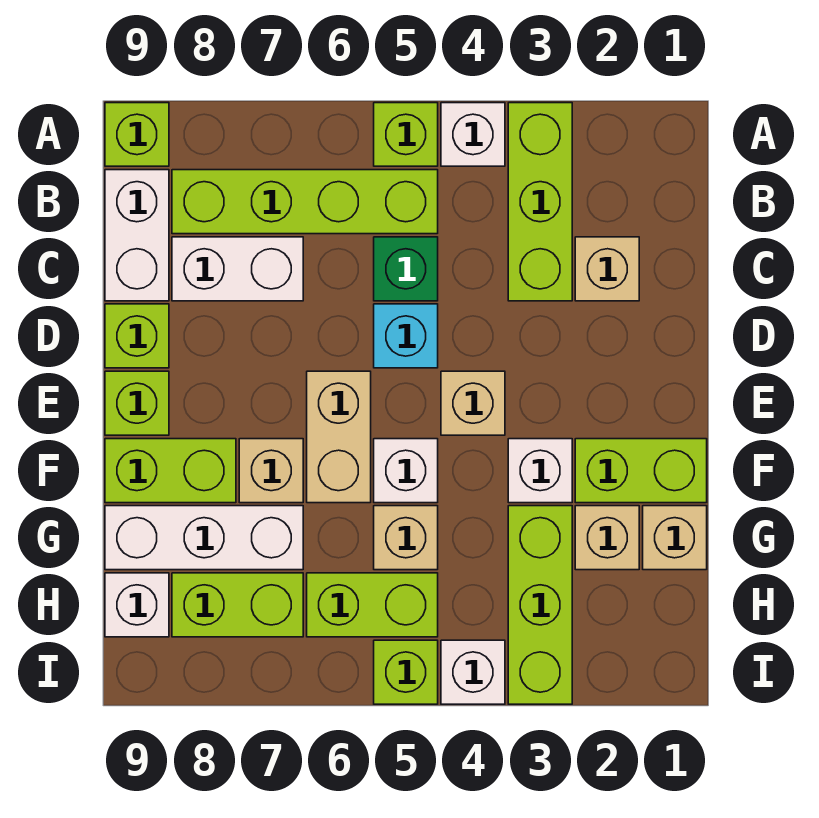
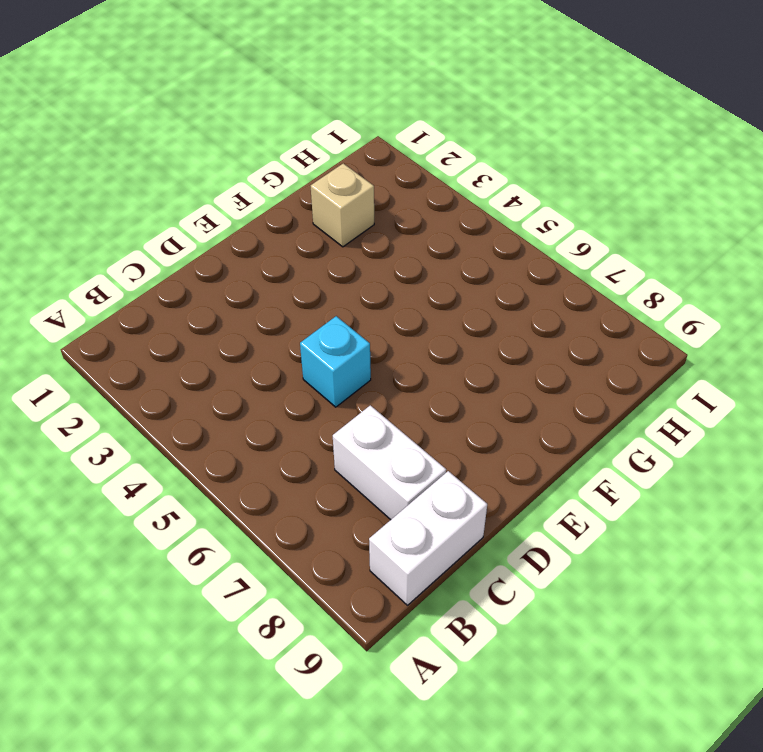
none -> lime 1x3 brick [508,103,572,301]
none -> white 1x1 brick [441,103,505,166]
none -> lime 1x1 brick [374,103,438,166]

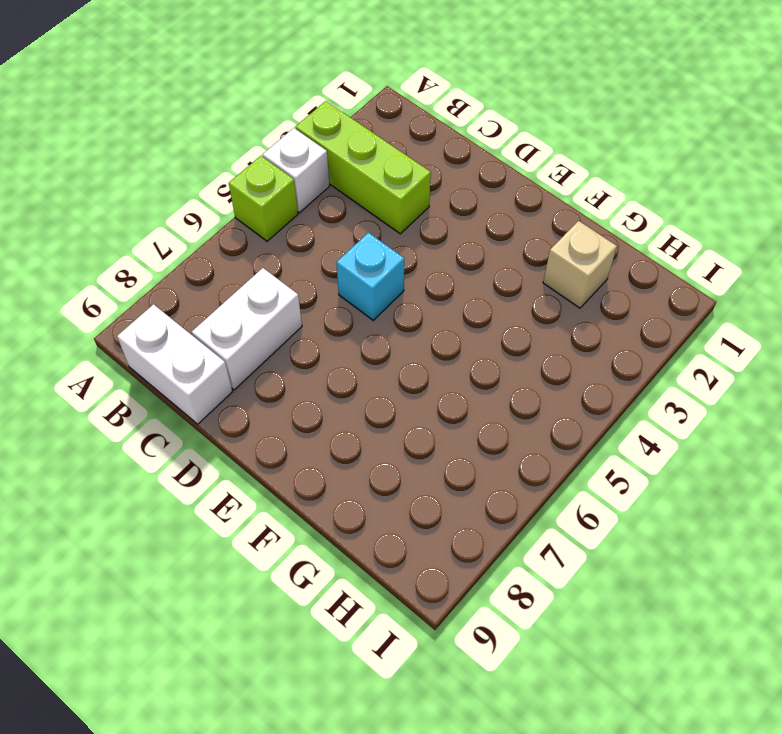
none -> lime 1x1 brick [105,103,169,166]
none -> lime 1x4 brick [172,170,438,234]
none -> tan 1x1 brick [575,237,639,301]

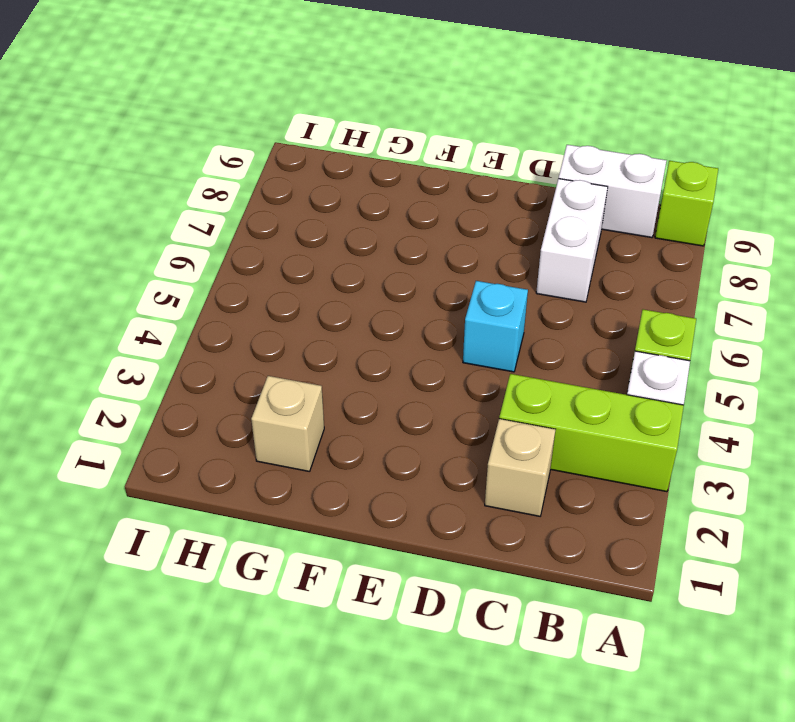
none -> lime 1x4 brick [172,170,438,234]
none -> green 1x1 brick [374,237,438,301]
none -> lime 1x1 brick [105,304,169,368]

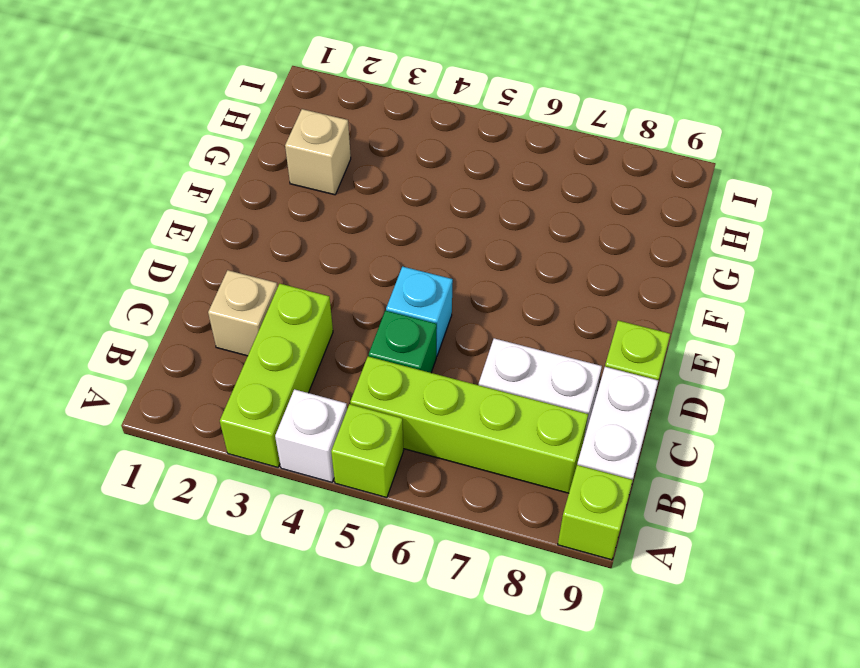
none -> tan 1x1 brick [441,371,505,435]
none -> tan 1x2 brick [307,371,371,503]
none -> lime 1x1 brick [105,371,169,435]

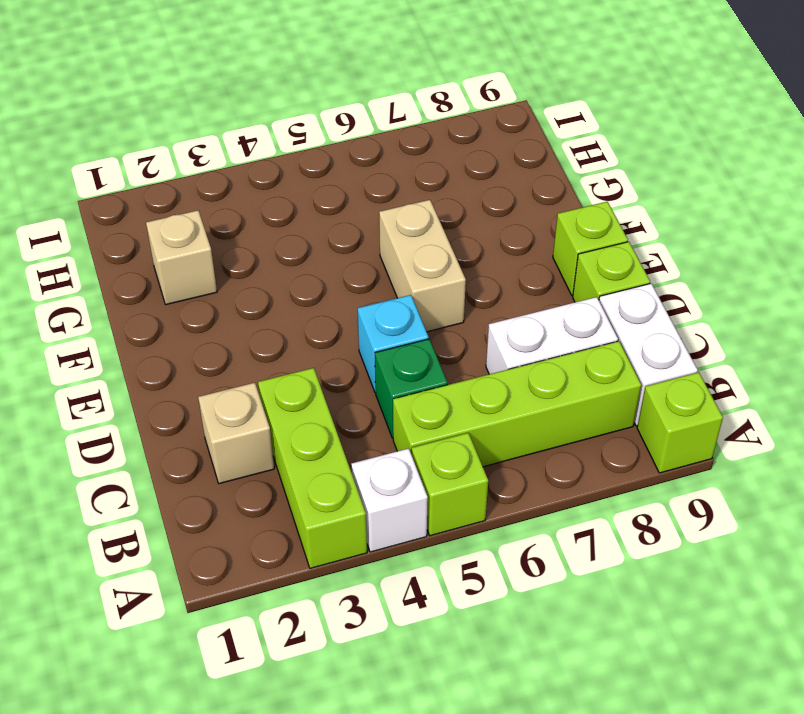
none -> tan 1x1 brick [441,371,505,435]
none -> lime 1x2 brick [575,439,707,503]
none -> white 1x1 brick [508,439,572,503]

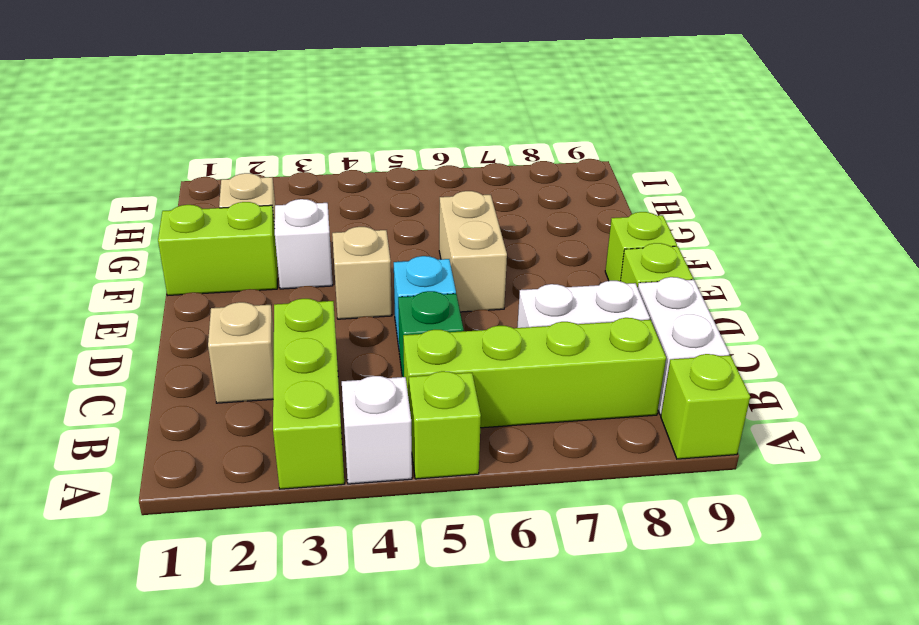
none -> white 1x1 brick [374,439,438,503]
none -> tan 1x1 brick [239,439,303,503]
none -> lime 1x2 brick [105,439,236,503]

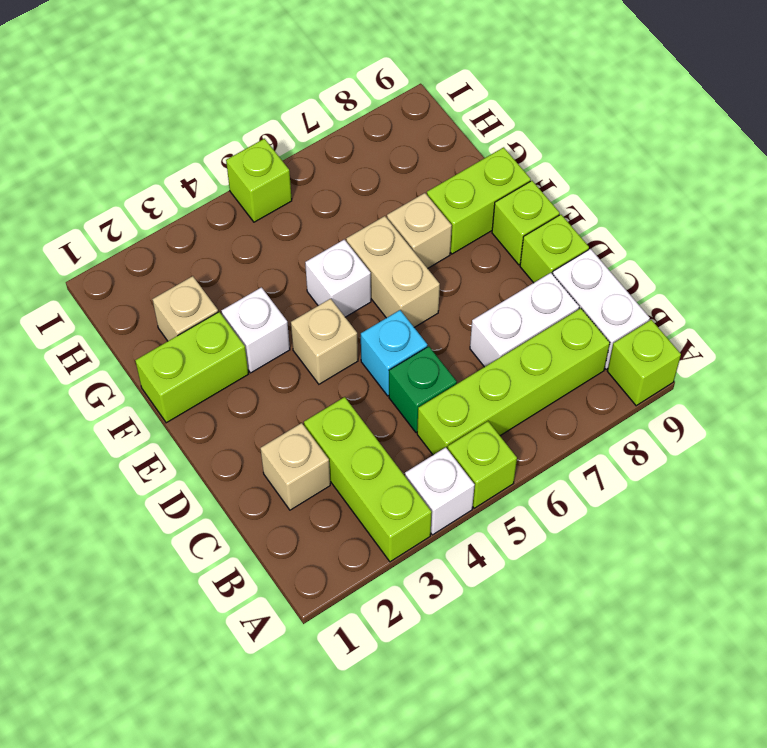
none -> tan 1x1 brick [643,506,707,570]
none -> lime 1x3 brick [508,506,572,704]
none -> tan 1x1 brick [374,506,438,570]

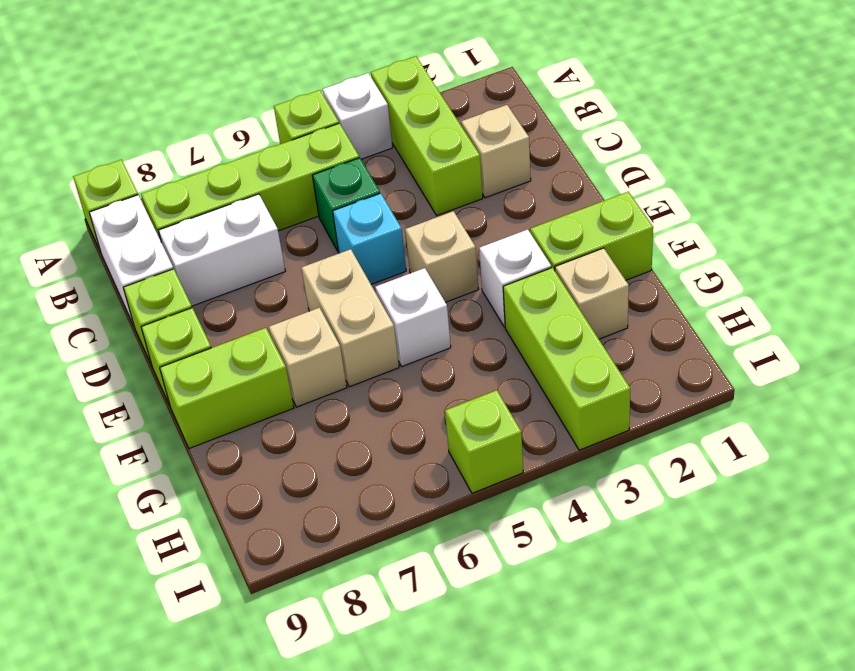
none -> tan 1x1 brick [643,506,707,570]
none -> tan 1x1 brick [374,506,438,570]
none -> white 1x3 brick [105,506,303,570]

